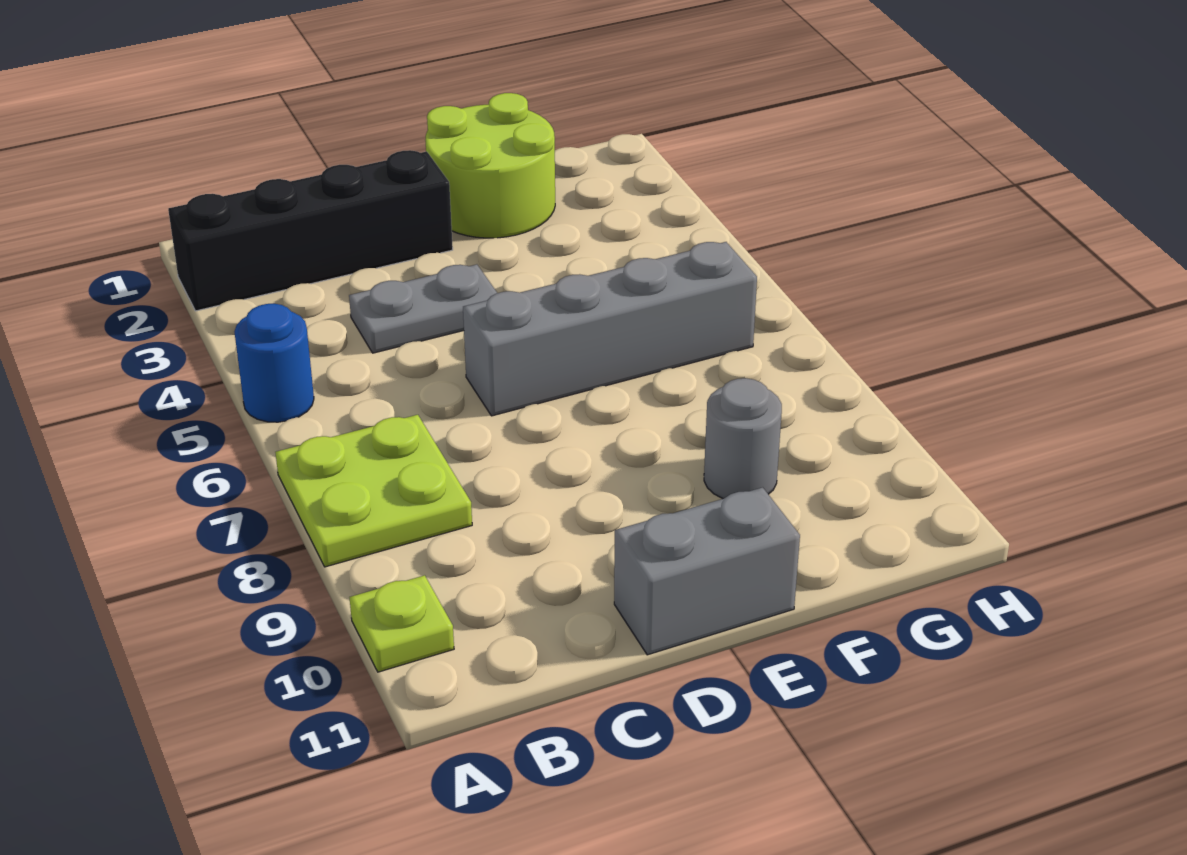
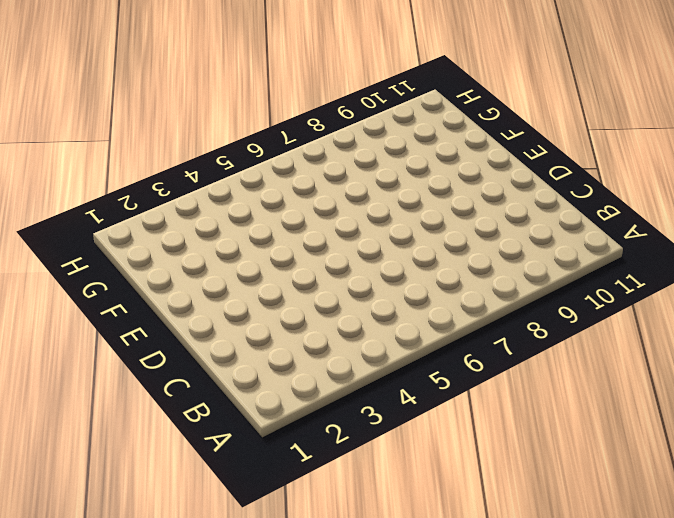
none -> black 1x4 brick [168,150,453,311]
none -> blue 1x1 round brick [234,304,314,422]

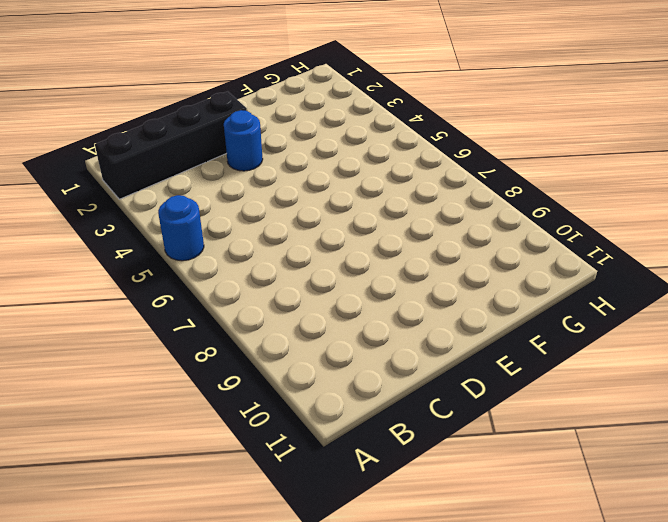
blue 1x1 round brick [224,110,263,171] -> none
none -> lime 2x2 plate [275,415,472,567]
none -> lime 1x1 plate [350,575,454,672]

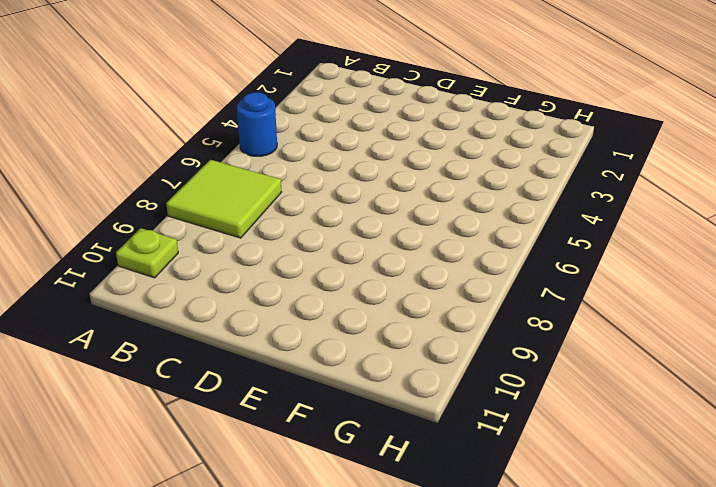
lime 2x2 tile [166,160,281,238] -> lime 2x2 plate [275,415,472,567]
none -> black 1x4 brick [168,150,453,311]
none -> grey 1x2 plate [349,264,497,353]

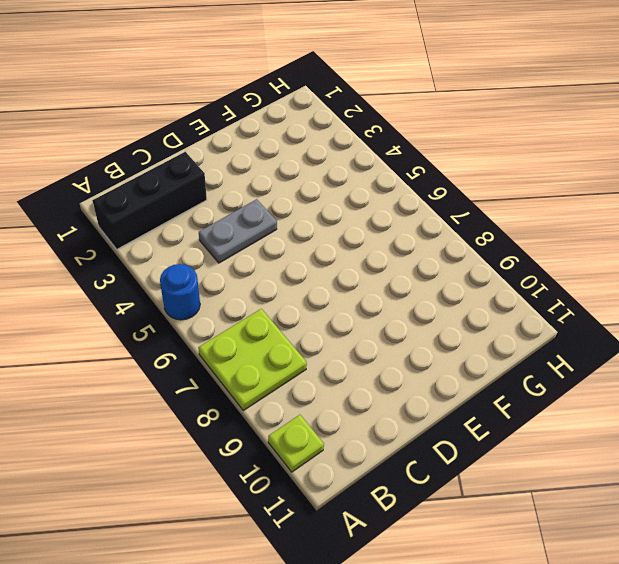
black 1x3 brick [92,152,207,249] -> black 1x4 brick [168,150,453,311]
none -> grey 1x4 brick [463,242,757,416]
none -> grey 1x2 brick [614,487,800,655]

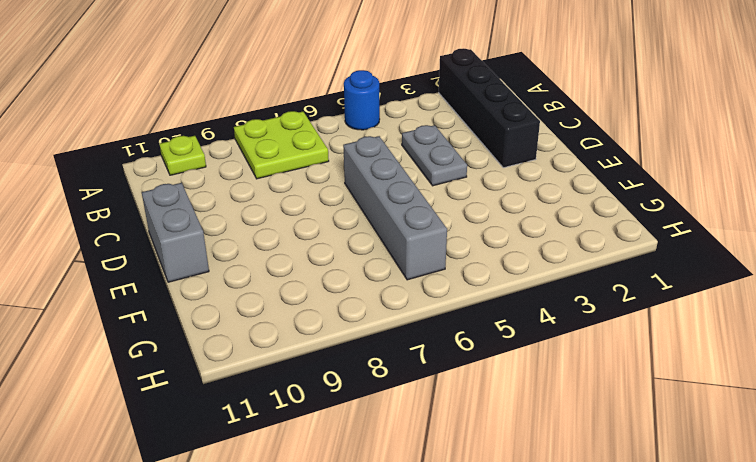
none -> lime 2x2 round brick [425,93,555,238]
none -> grey 1x1 round brick [704,378,782,499]

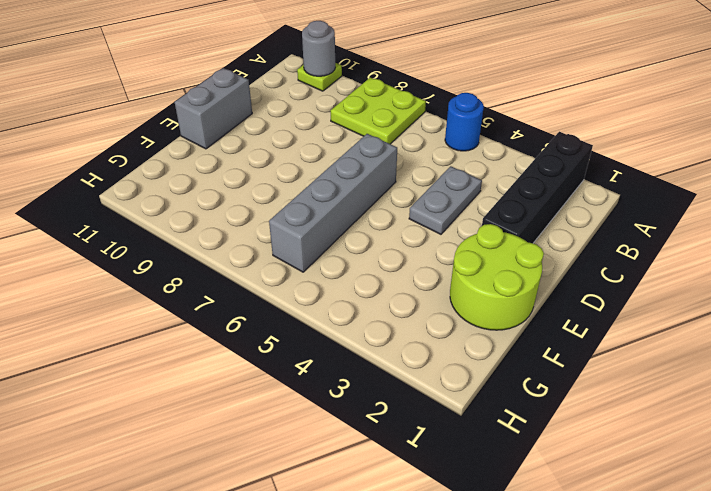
grey 1x1 round brick [302,21,335,76] -> grey 1x1 round brick moved to [704,378,782,499]

